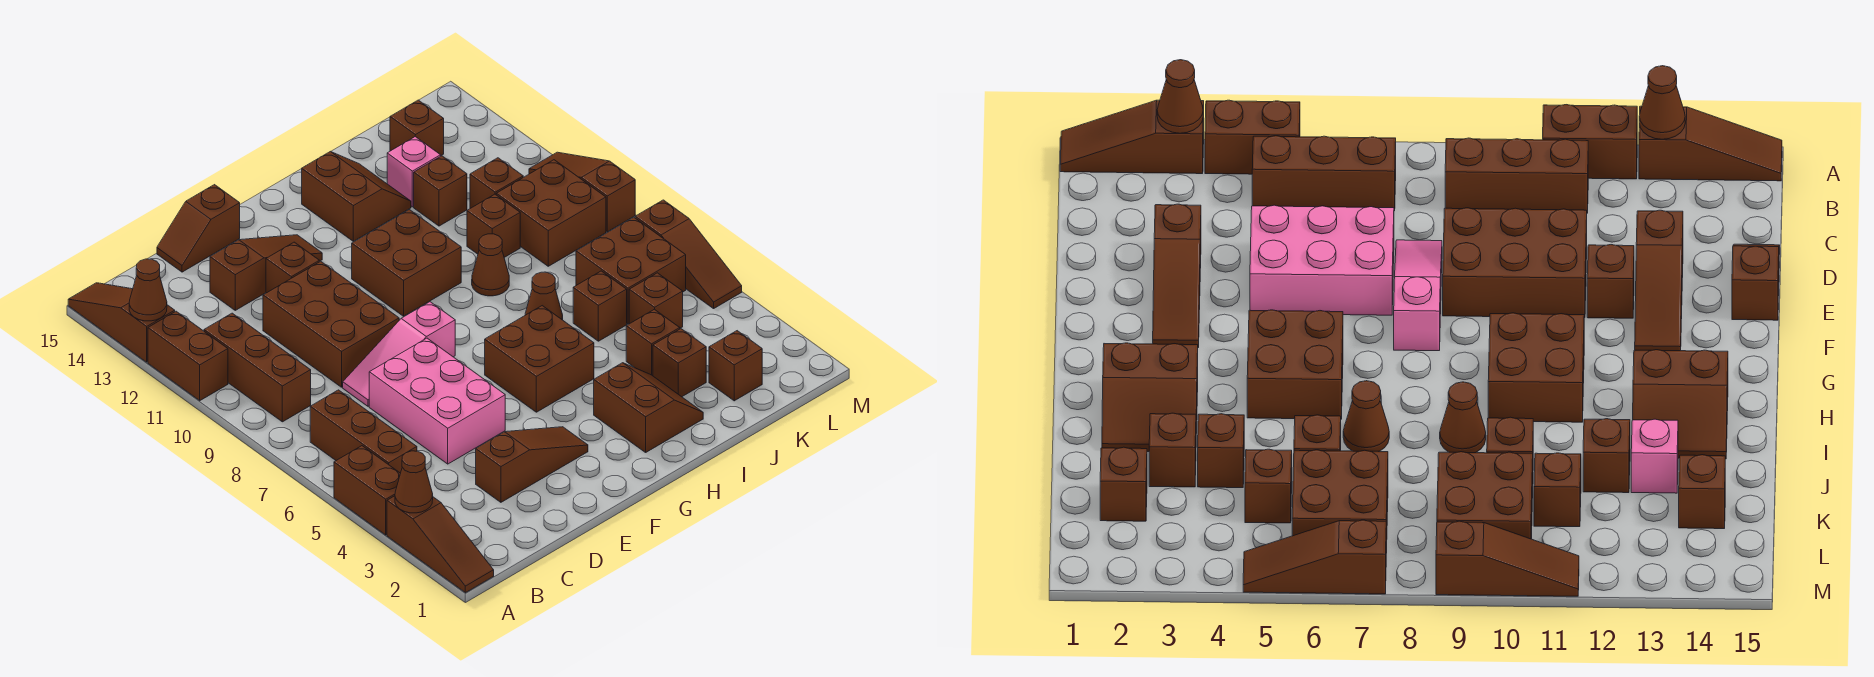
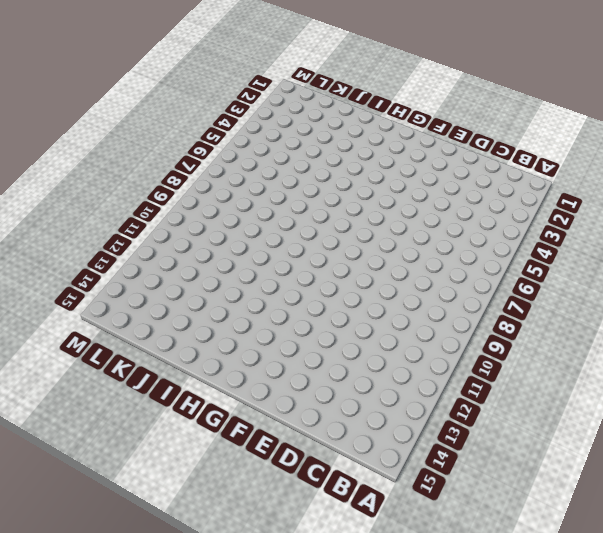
none -> brown 1x3 slope [387,496,494,593]
none -> brown 1x2 brick [334,446,401,535]
none -> brown 1x2 brick [148,311,228,401]
none -> brown 1x3 slope [68,283,175,362]

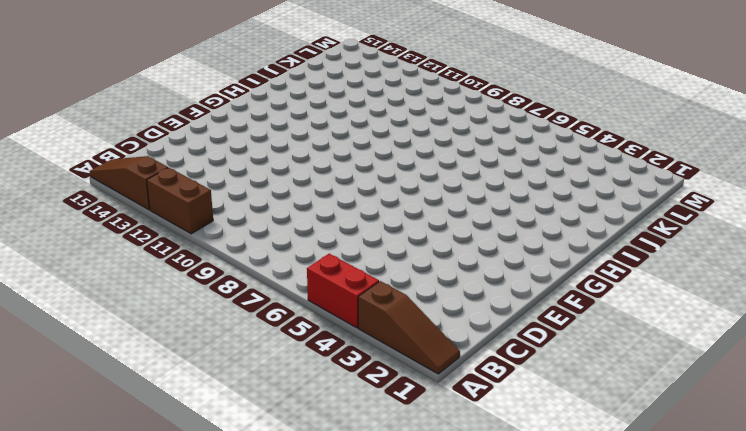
red 1x2 brick [307,254,379,328] -> brown 1x2 brick [334,446,401,535]
none -> brown 1x3 brick [310,390,417,473]
none -> brown 1x3 brick [204,313,311,422]
none -> brown 1x3 slope [476,427,588,502]
none -> pink 2x3 brick [369,338,505,464]

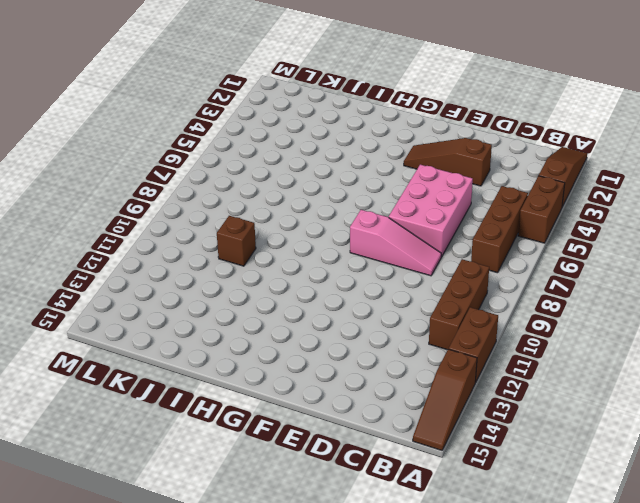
none -> brown 2x3 brick [263,261,399,387]
none -> brown 1x3 slope [210,235,322,310]
none -> brown 1x2 slope [157,185,240,272]
none -> brown 1x1 brick [266,242,319,293]

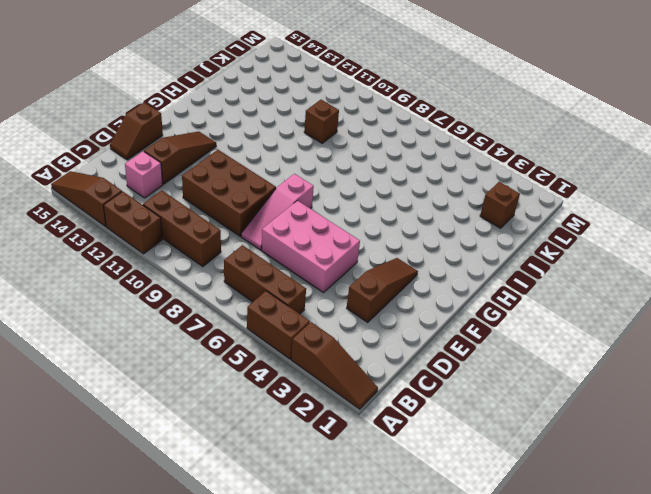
pink 1x1 brick [125,151,163,198] -> pink 1x1 brick moved to [387,137,441,207]
none -> brown 1x1 brick [266,242,319,293]
none -> brown 2x2 brick [485,306,594,412]
none -> brown 2x2 brick [352,210,461,316]
none -> brown 2x2 slope [594,363,703,452]

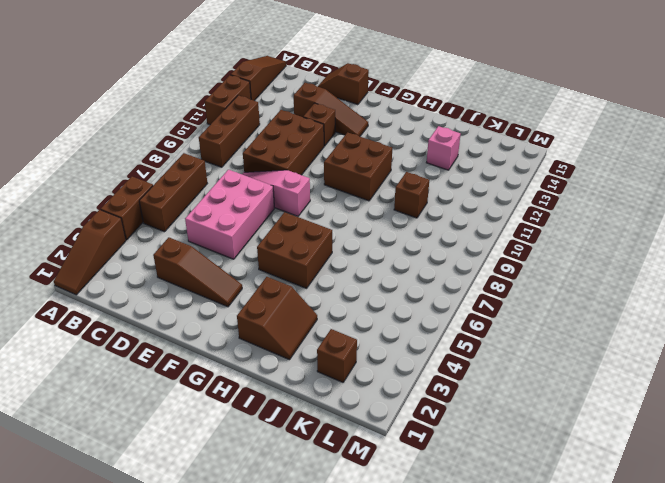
none -> brown 2x2 slope [302,152,411,241]
none -> brown 1x1 cone [525,272,563,320]
none -> brown 1x1 cone [472,234,509,296]
none -> brown 1x1 brick [653,329,706,397]

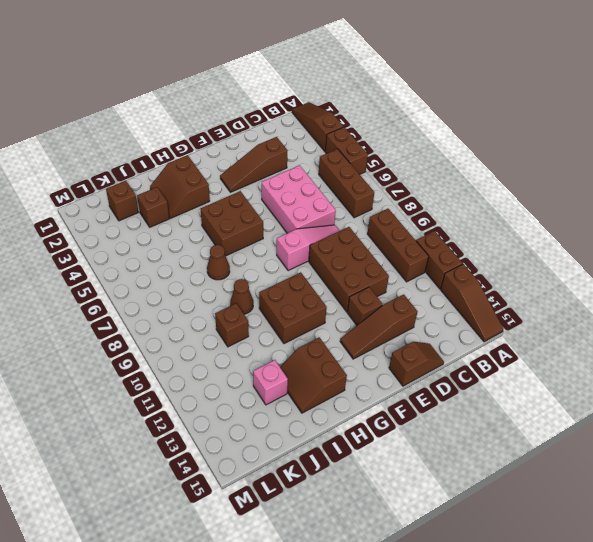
none -> brown 1x1 brick [626,309,680,376]
none -> brown 1x1 brick [573,271,627,341]
none -> brown 1x1 brick [414,156,467,226]
none -> brown 1x1 brick [629,273,683,328]

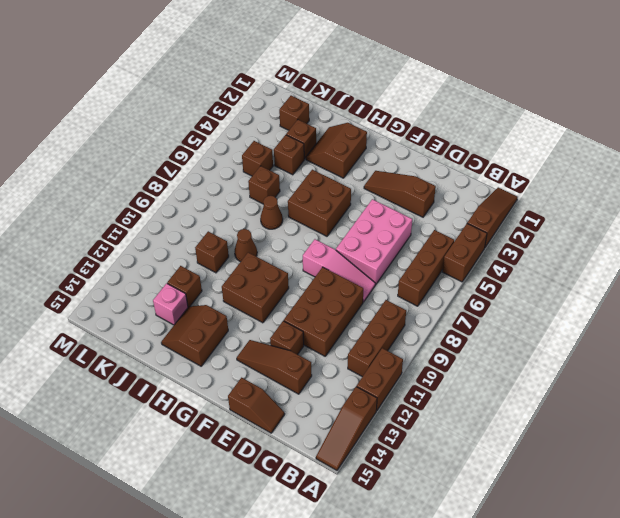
none -> brown 2x2 brick [576,217,686,324]
none -> brown 2x2 brick [496,160,606,266]
none -> brown 1x1 brick [470,158,523,208]
none -> brown 1x1 brick [390,100,444,155]

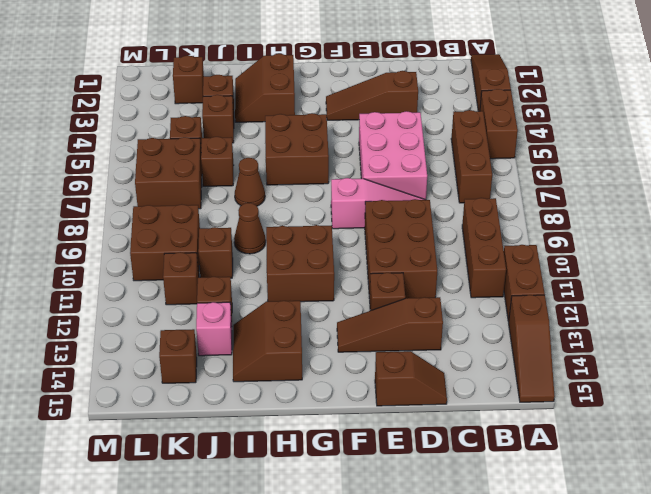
none -> brown 1x3 slope [635,200,742,309]
none -> brown 1x3 slope [529,152,635,232]
none -> brown 1x1 cone [395,451,433,513]
none -> brown 1x1 cone [129,259,167,321]

